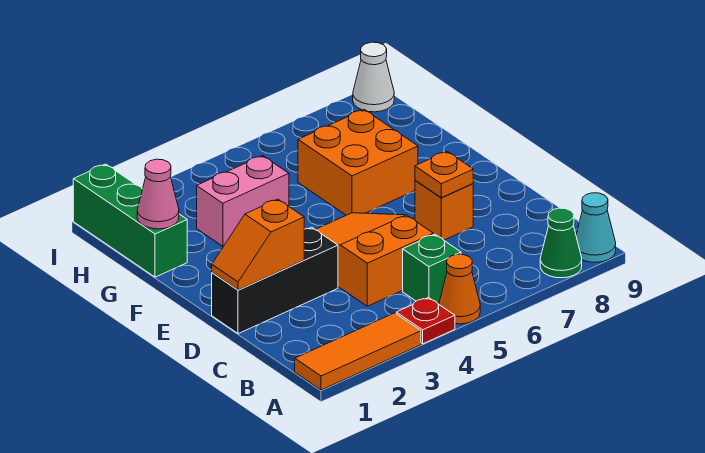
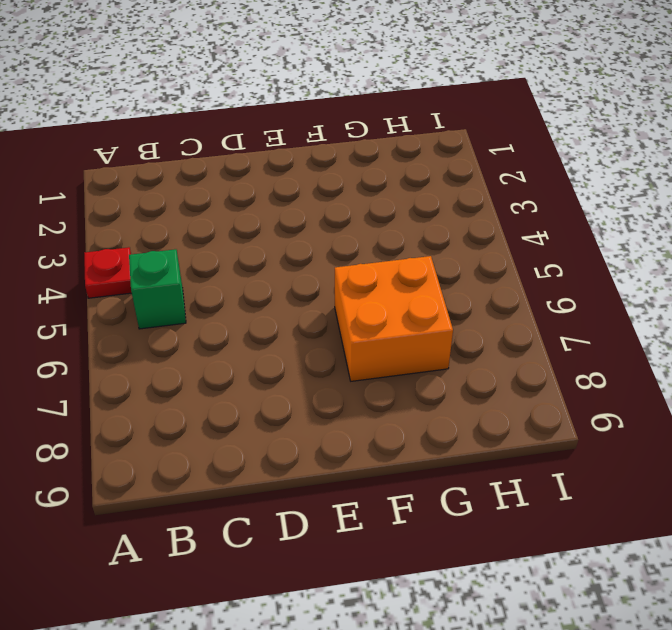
none -> orange 1x3 tile [295,313,421,390]
none -> orange 1x1 cone [439,254,480,324]
none -> green 1x1 cone [540,208,582,278]

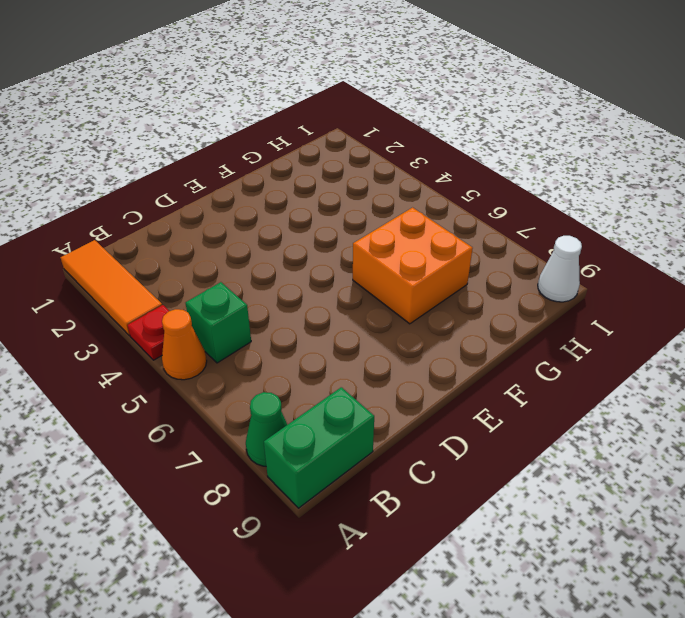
green 1x2 brick [264,387,374,508] -> cyan 1x1 cone [576,193,616,262]
none -> orange 2x3 slope [315,213,433,306]
none -> black 1x3 brick [212,227,338,334]
none -> orange 1x1 brick [415,180,473,240]

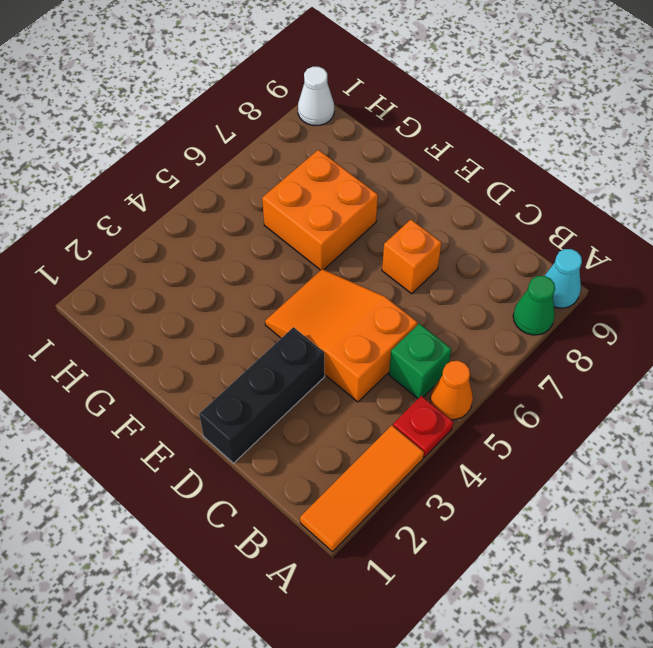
none -> green 1x3 brick [73,164,187,277]
none -> pink 1x2 brick [197,156,289,246]
none -> orange 1x2 slope [212,199,304,290]

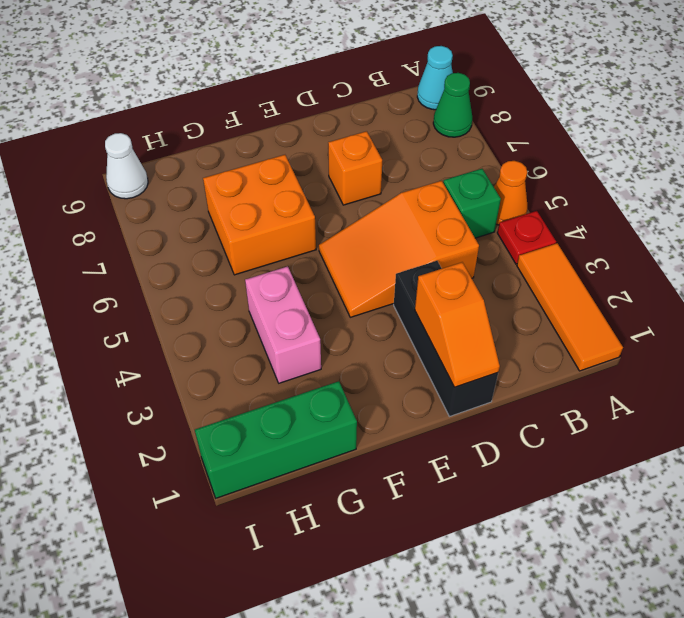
none -> orange 1x1 plate [415,151,473,198]
none -> pink 1x1 cone [137,159,179,229]

